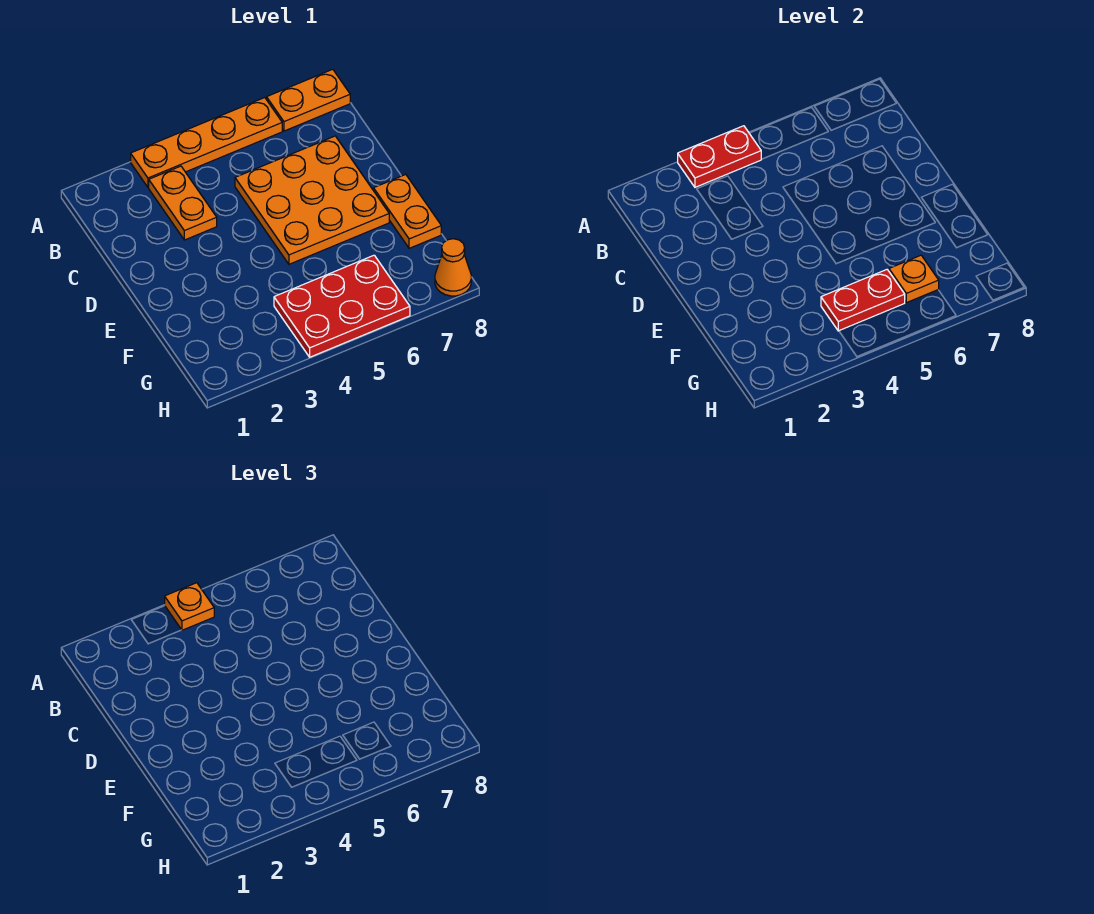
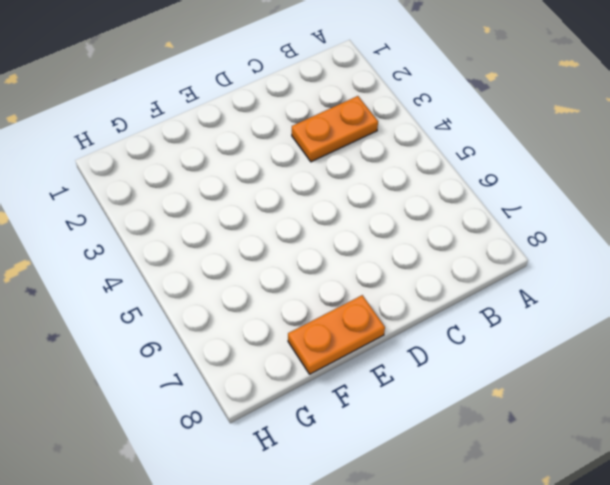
none -> orange 1x4 plate [131,98,282,187]
none -> orange 1x2 plate [267,69,350,131]

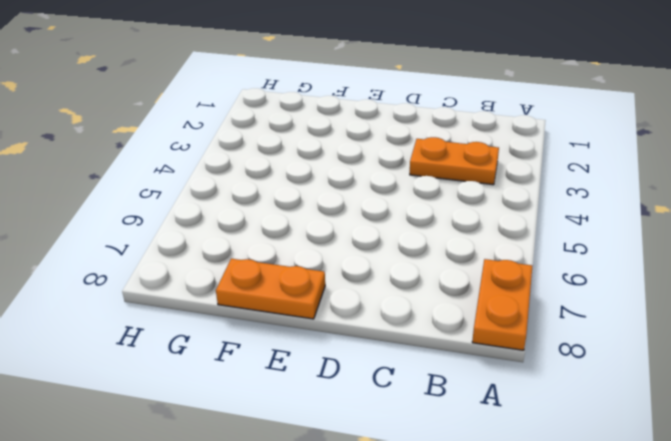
none -> orange 1x4 plate [131,98,282,187]
none -> orange 3x3 plate [235,136,389,264]

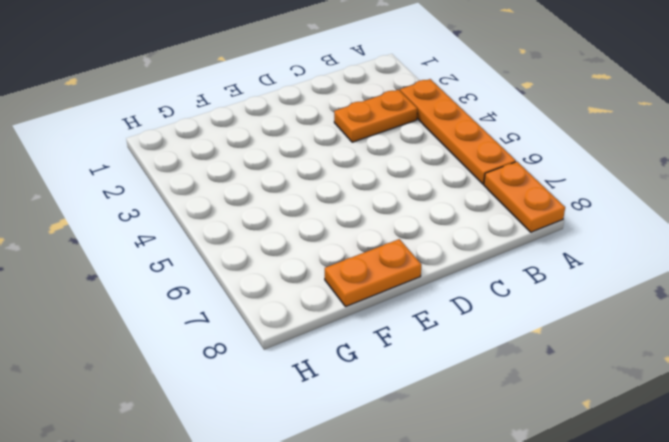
none -> orange 3x3 plate [235,136,389,264]
none -> red 2x3 plate [274,255,410,357]

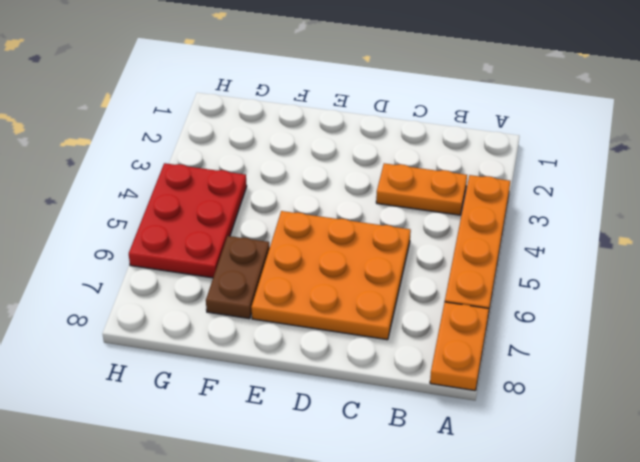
brown 1x2 plate [206,236,270,319] -> none
none -> orange 1x2 plate [374,174,441,248]
none -> orange 1x1 cone [435,239,471,296]

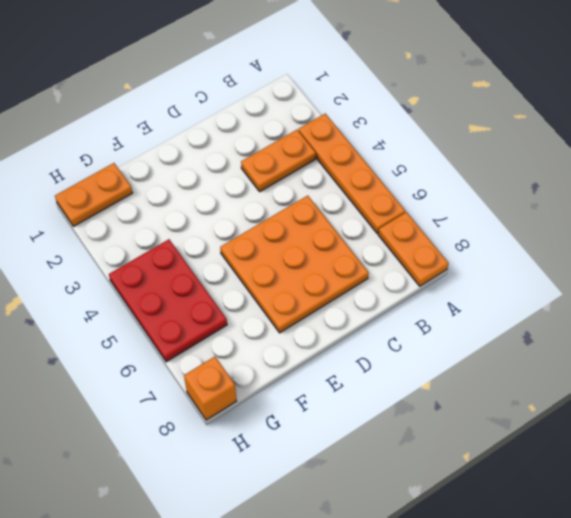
orange 1x2 plate [55,163,132,226] -> orange 1x2 plate moved to [374,174,441,248]
orange 1x1 brick [184,357,236,420] -> orange 1x1 cone [435,239,471,296]
none -> red 1x2 plate [678,126,761,187]
none -> red 1x2 plate [821,270,905,331]

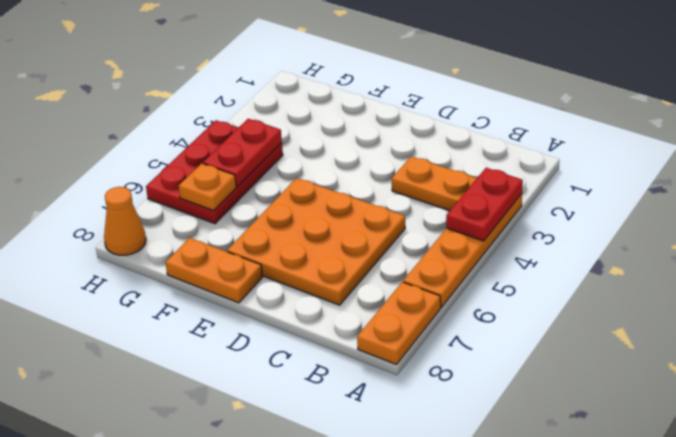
none -> orange 1x1 plate [165,583,214,630]

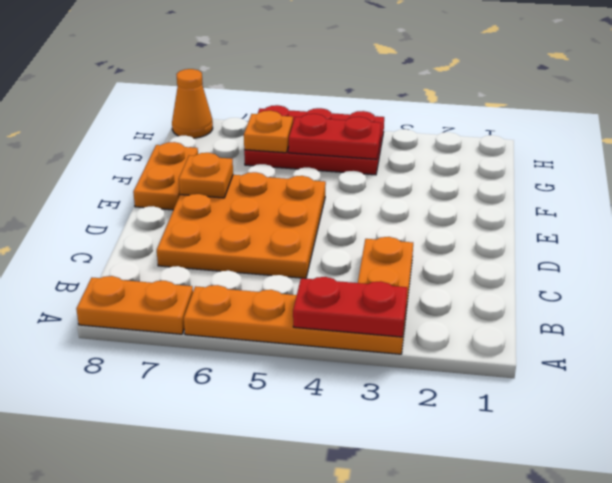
orange 1x1 plate [179,153,233,198] -> orange 1x1 plate moved to [165,583,214,630]

